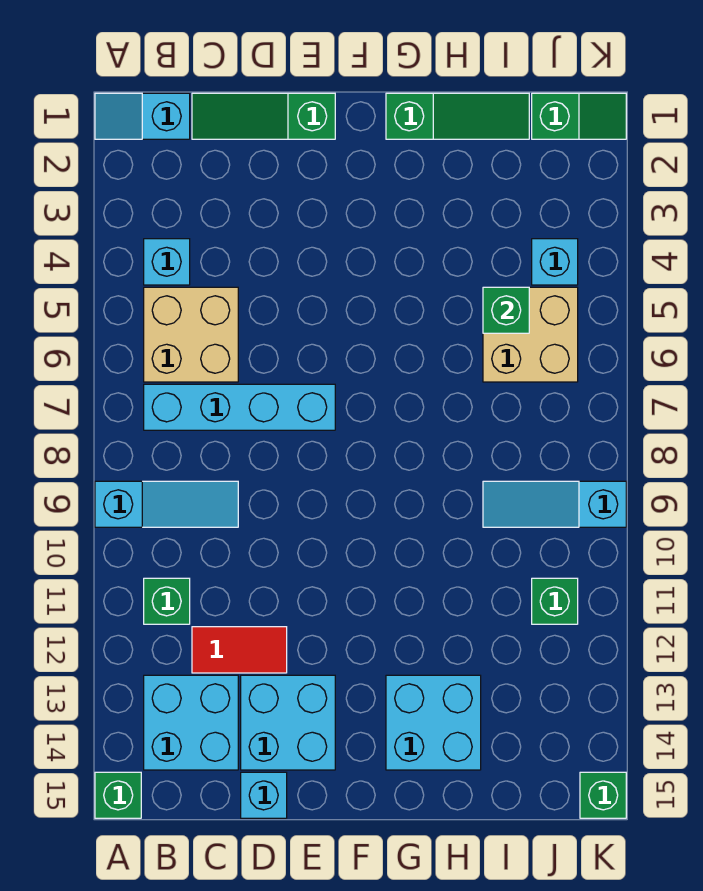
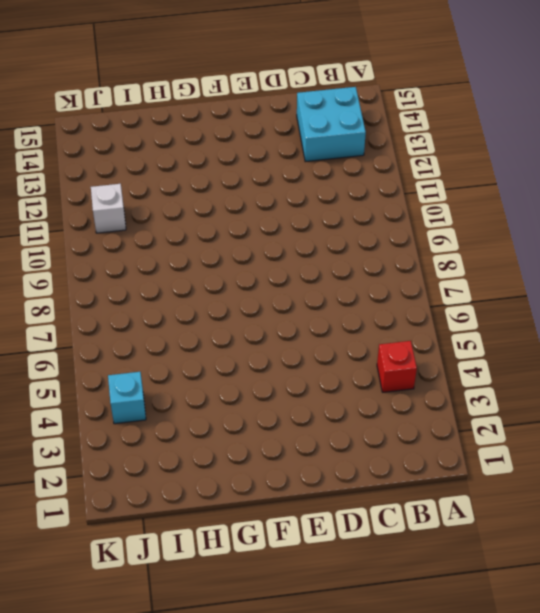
red 1x1 brick [377,341,417,392] -> cyan 1x1 brick [144,239,190,285]
white 1x1 brick [91,184,126,233] -> green 1x1 brick [532,578,578,624]
none -> cyan 1x2 slope [95,93,190,139]
none -> cyan 1x3 slope [95,481,238,527]
none -> green 1x1 brick [95,772,141,818]

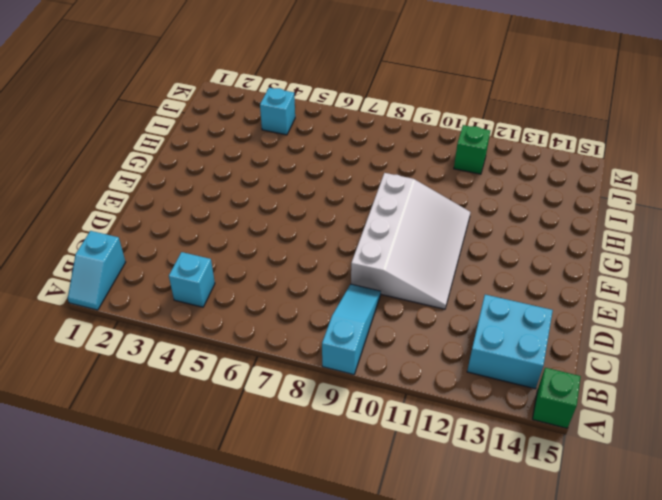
white 3x4 slope [351,173,470,309] -> none
none -> tan 2x2 brick [144,287,238,382]
none -> cyan 1x4 brick [144,384,335,430]
none -> green 1x1 brick [144,578,190,624]

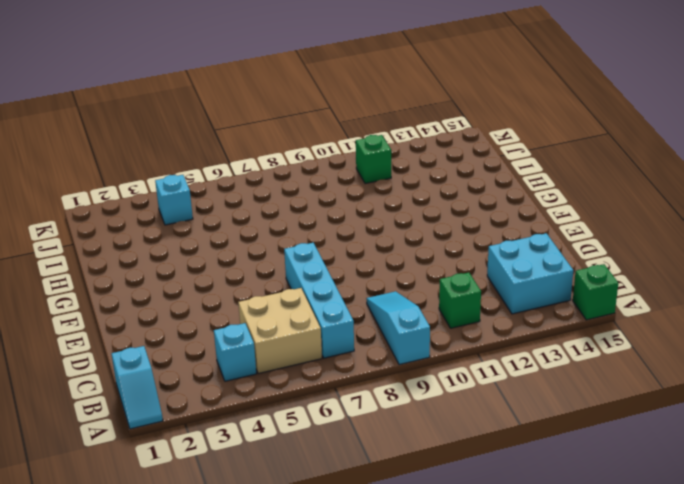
none -> green 1x3 slope [192,93,335,139]
none -> red 1x2 tile [192,627,287,673]
none -> cyan 2x2 brick [241,675,335,770]

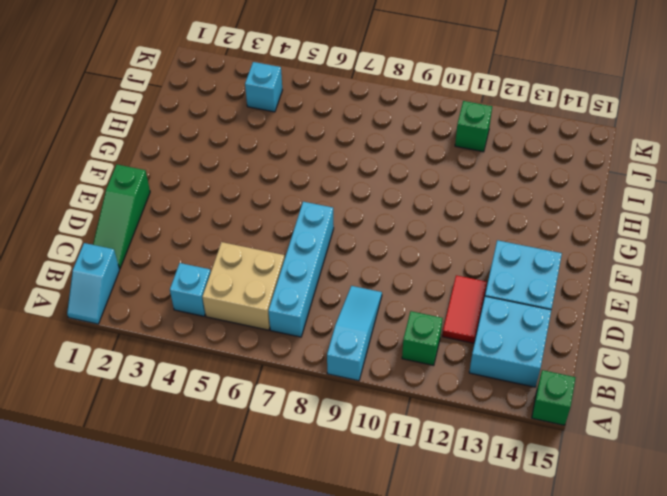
none -> cyan 1x1 brick [241,772,287,818]
none -> green 1x3 slope [386,93,529,139]
none -> cyan 2x2 brick [386,675,481,770]

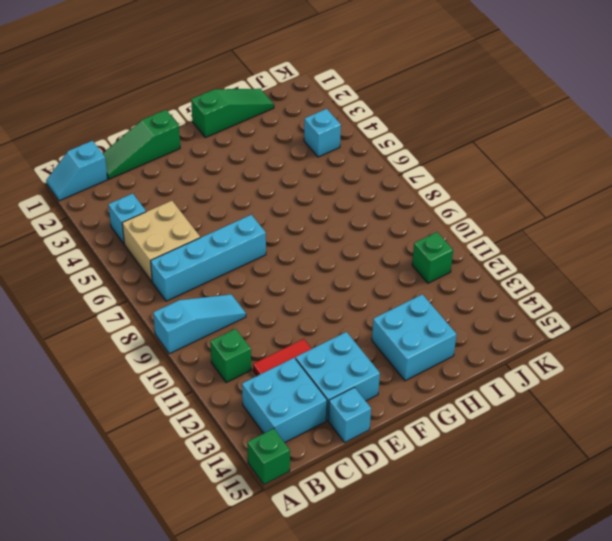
none -> tan 2x2 brick [483,287,578,382]
none -> cyan 1x3 slope [483,481,626,527]
none -> green 1x2 slope [532,93,626,139]

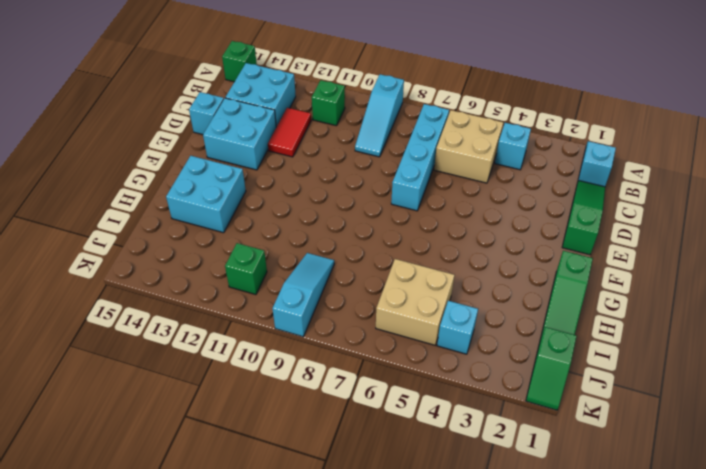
none -> green 1x1 brick [580,772,626,818]
none -> green 1x1 brick [483,287,529,333]

